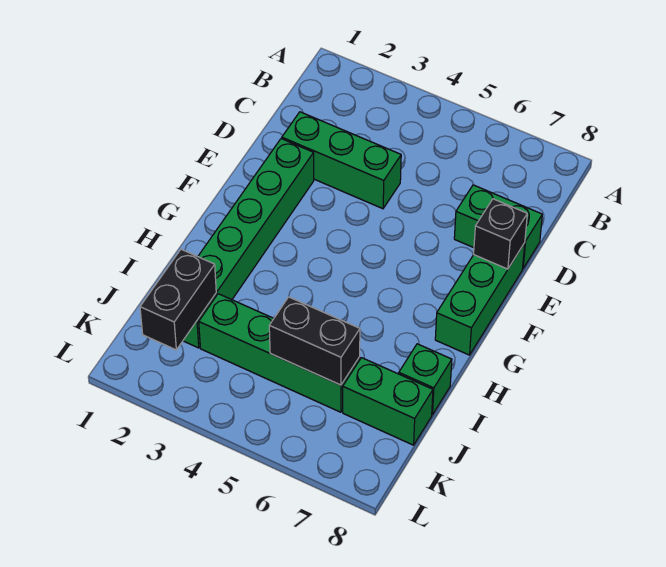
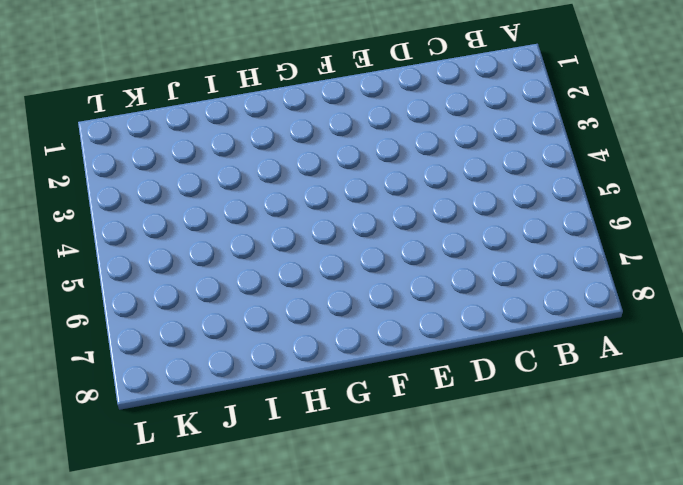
none -> green 1x3 brick [282,112,401,209]
none -> green 1x2 brick [454,185,542,268]

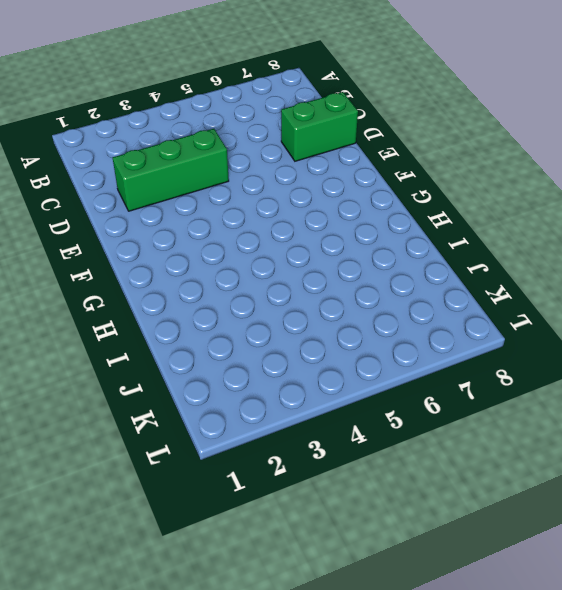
none -> green 1x6 brick [183,139,314,348]
none -> green 1x3 brick [435,243,525,355]

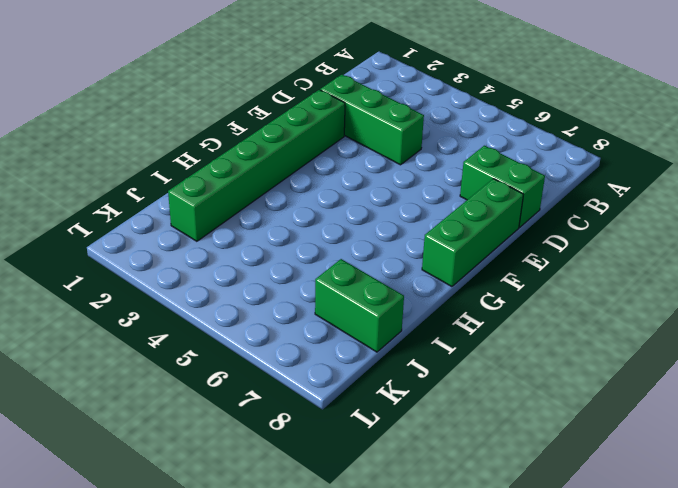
none -> green 1x1 brick [399,344,452,415]
none -> green 1x4 brick [199,294,360,412]

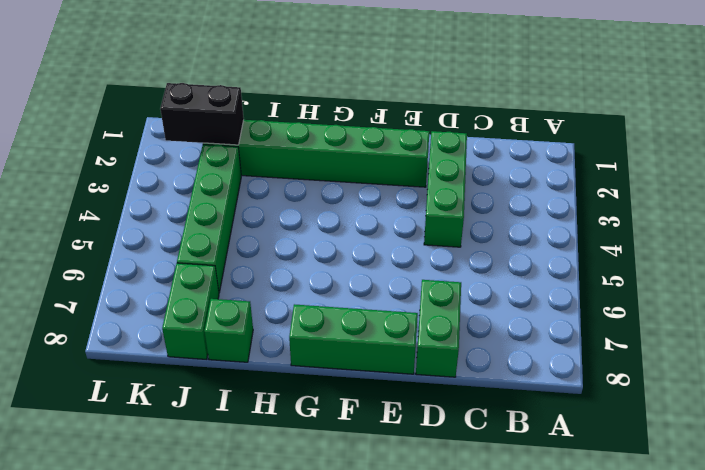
none -> black 1x1 brick [474,199,527,269]
none -> black 1x2 brick [269,297,360,385]

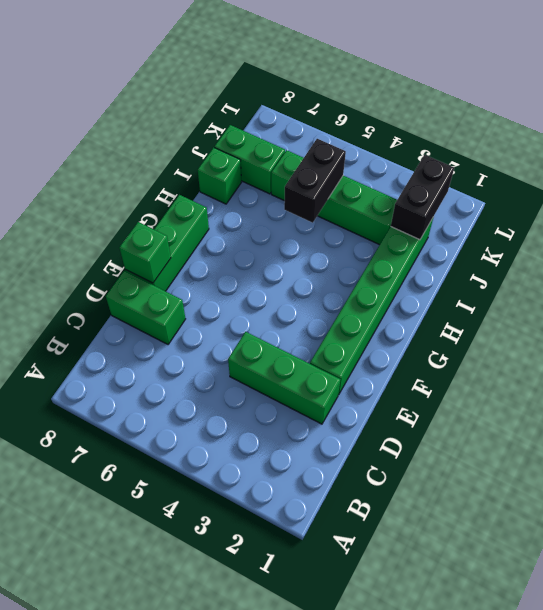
green 1x1 brick [119,222,171,283] -> black 1x1 brick [474,199,527,269]
black 1x2 brick [284,139,346,223] -> black 1x2 brick turned to [269,297,360,385]

